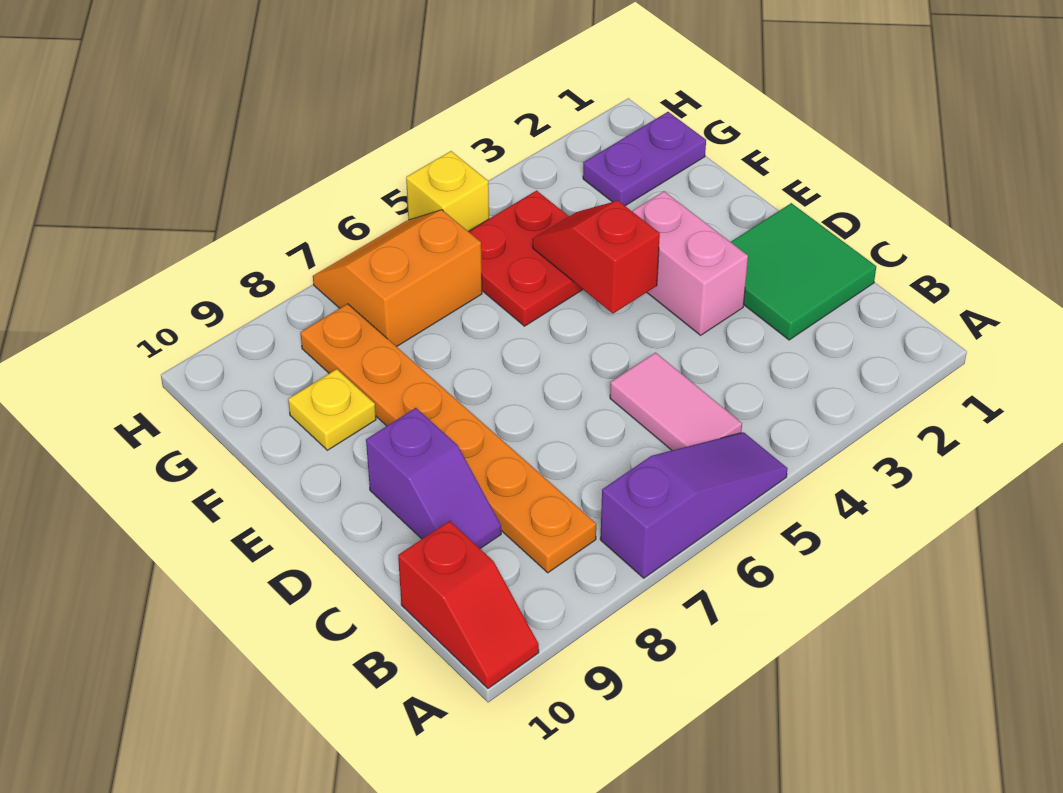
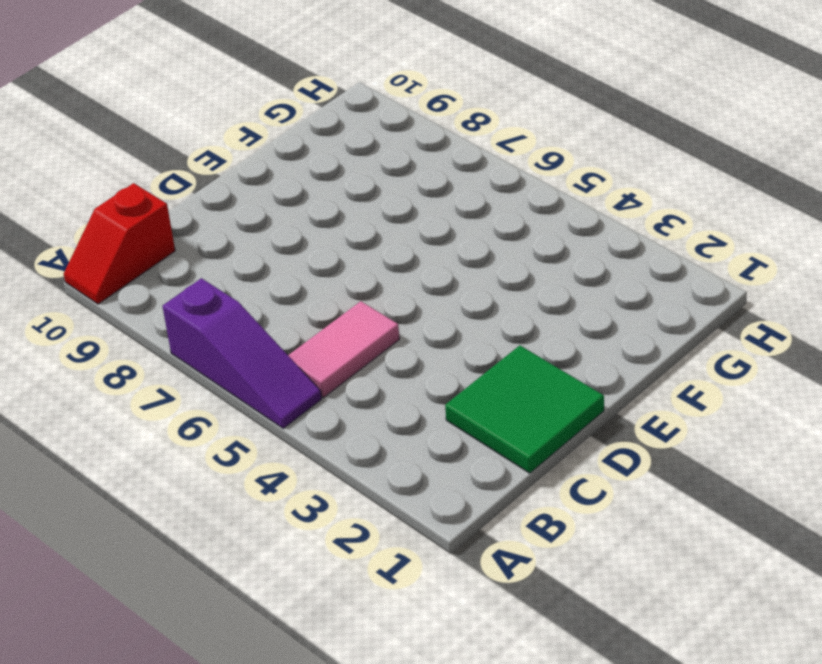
none -> orange 1x6 plate [300,304,596,573]
none -> purple 1x2 slope [366,408,501,548]
none -> pink 1x2 brick [632,191,748,335]

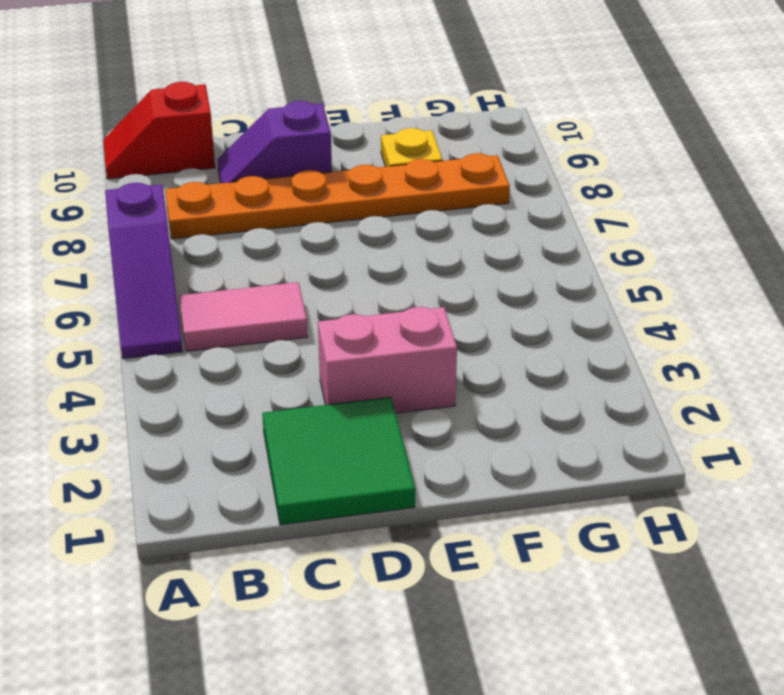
none -> red 2x2 plate [468,191,583,326]
none -> purple 1x2 plate [583,112,706,206]
none -> orange 2x2 slope [313,210,482,347]

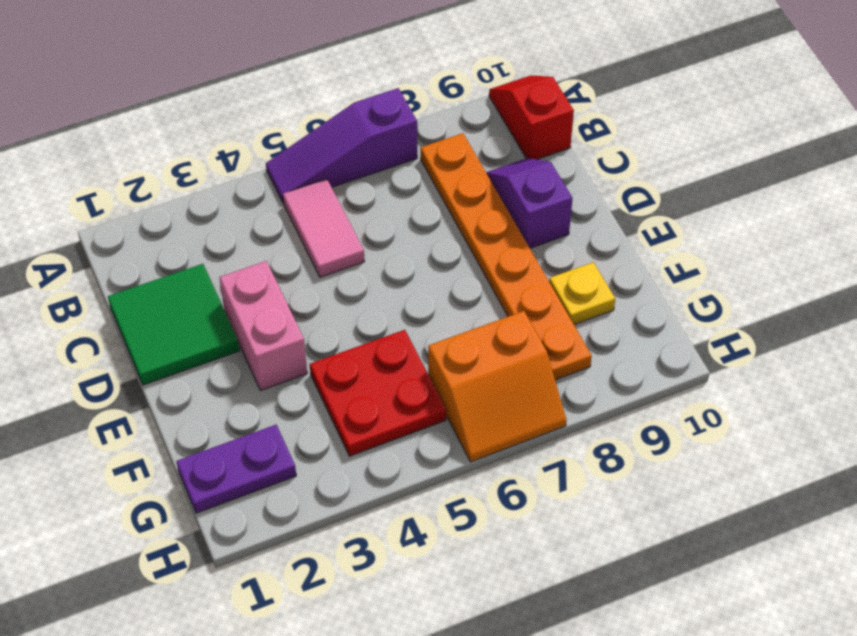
none -> yellow 1x1 brick [406,151,489,231]
none -> red 1x2 slope [533,201,660,314]

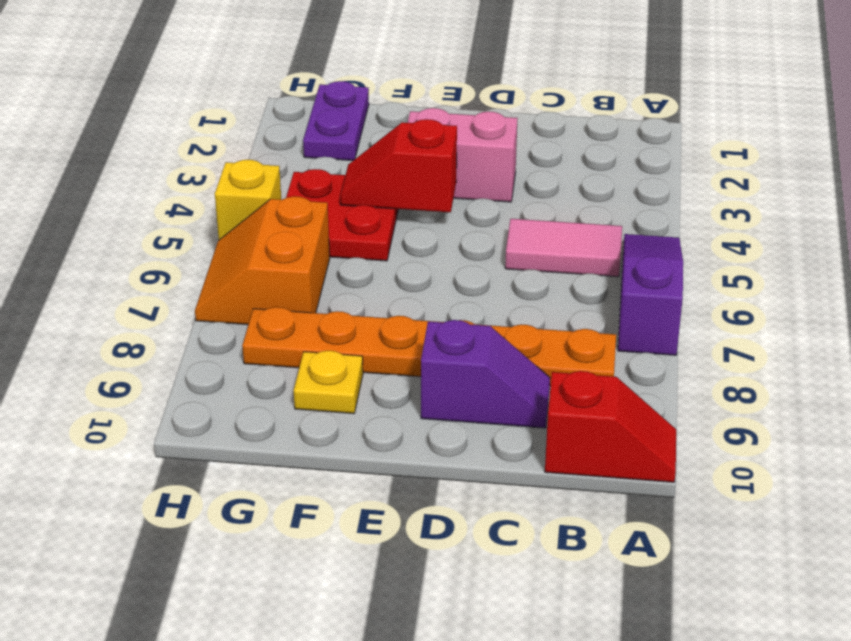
none -> green 2x2 tile [731,203,876,340]

